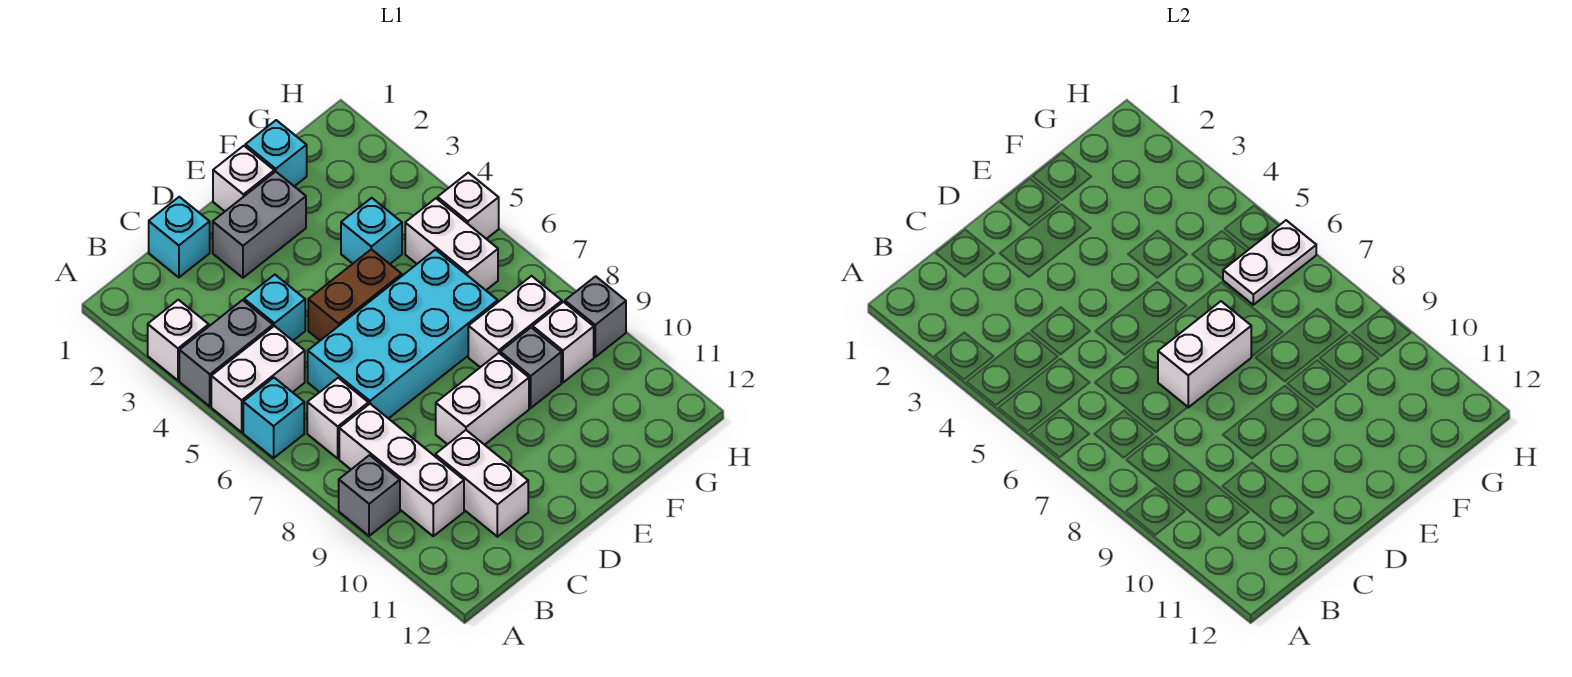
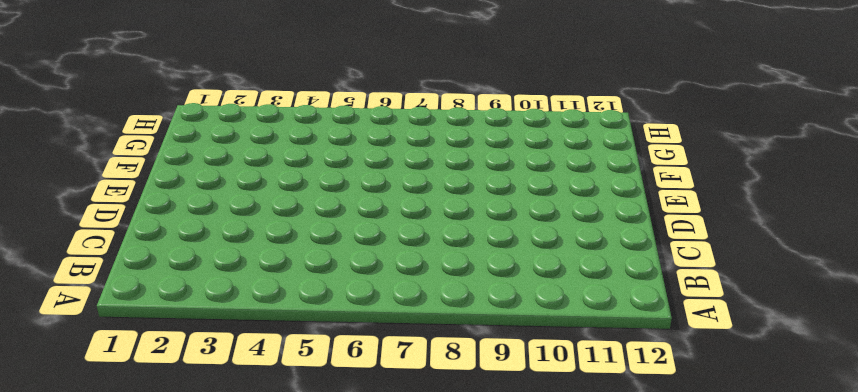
none -> white 1x1 brick [148,300,209,380]
none -> grey 1x2 brick [179,300,273,406]
none -> white 1x2 brick [211,326,305,432]

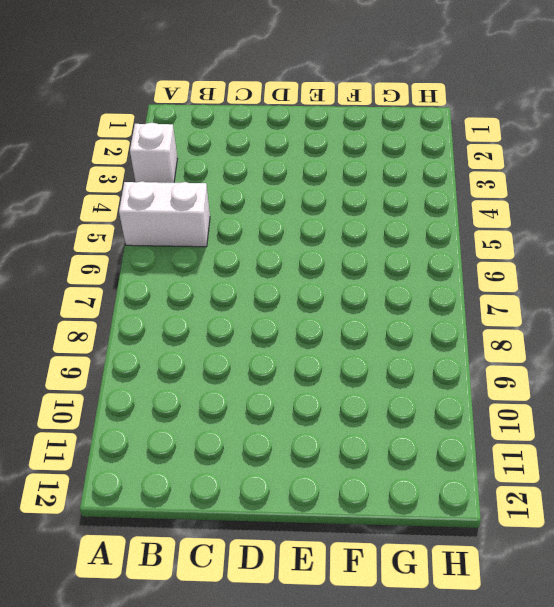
none -> grey 1x2 brick [179,300,273,406]
none -> cyan 1x1 brick [243,378,304,458]
none -> grey 1x1 brick [339,455,400,536]

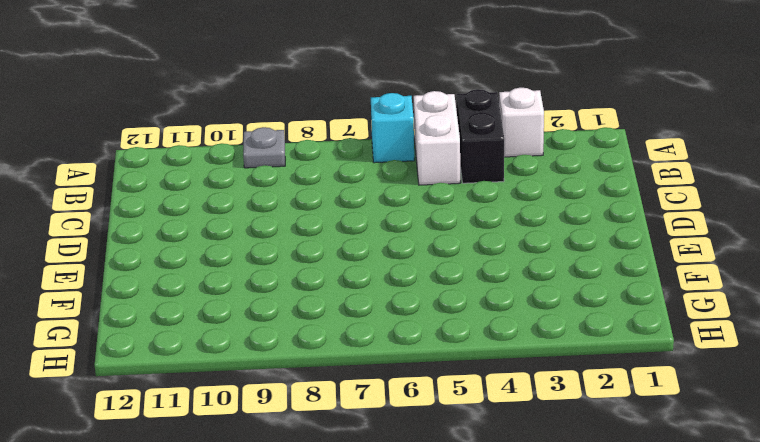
black 1x2 brick [456,89,504,183] -> grey 1x2 brick [179,300,273,406]
grey 1x1 plate [243,127,285,168] -> grey 1x1 brick [339,455,400,536]
none -> white 1x1 brick [307,378,368,458]
none -> white 1x3 brick [339,404,464,536]
none -> cyan 1x1 brick [149,197,210,278]

